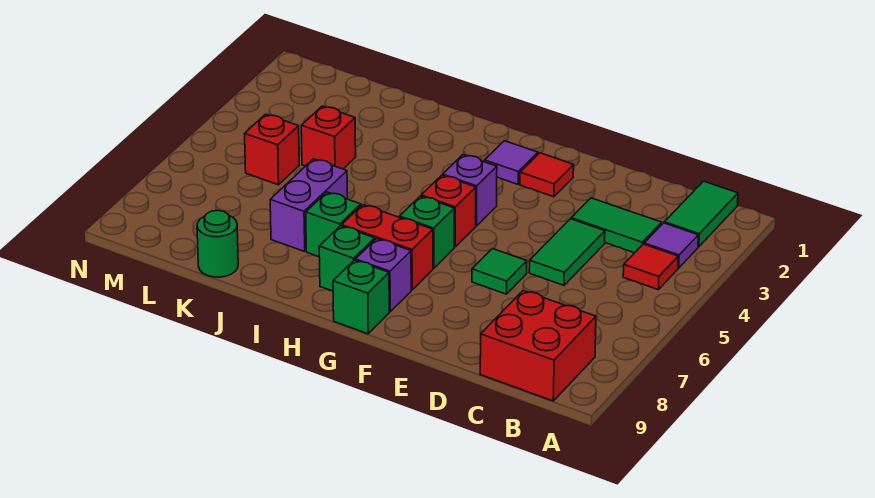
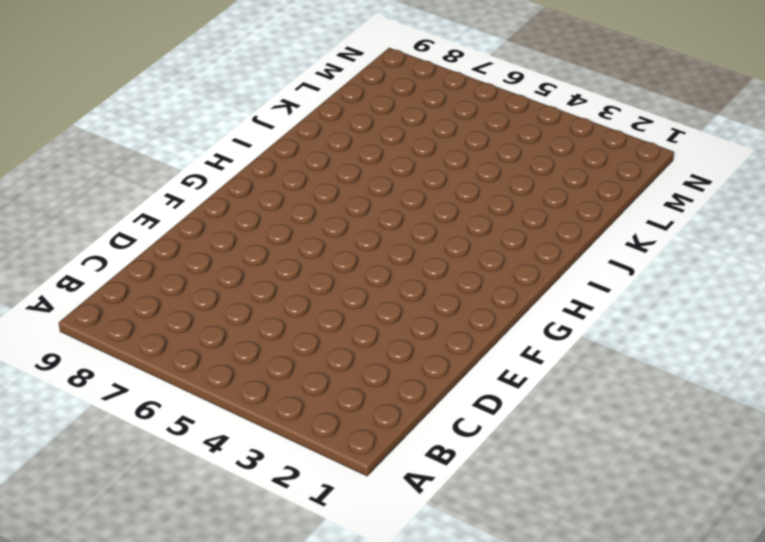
none -> green 1x2 tile [664,181,738,247]
none -> purple 1x1 tile [644,223,698,268]
none -> red 1x1 tile [623,244,678,289]

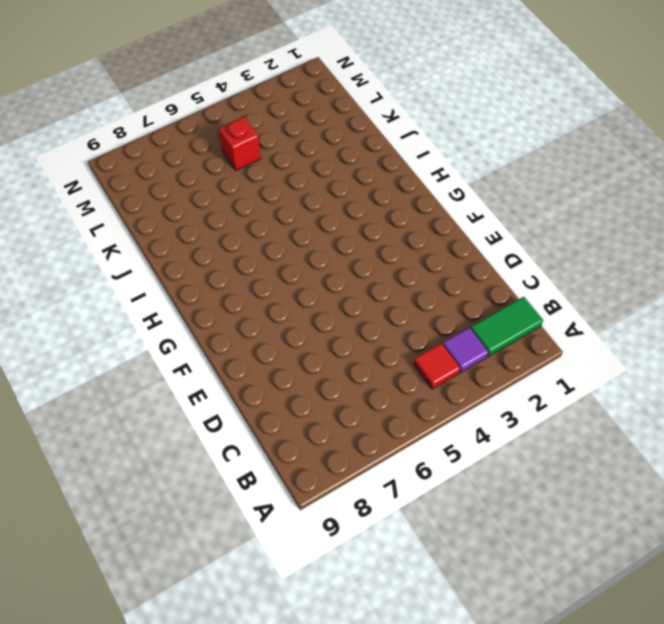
none -> red 2x2 brick [480,291,596,401]
none -> green 1x2 tile [571,198,662,253]
none -> green 1x2 tile [529,219,605,285]

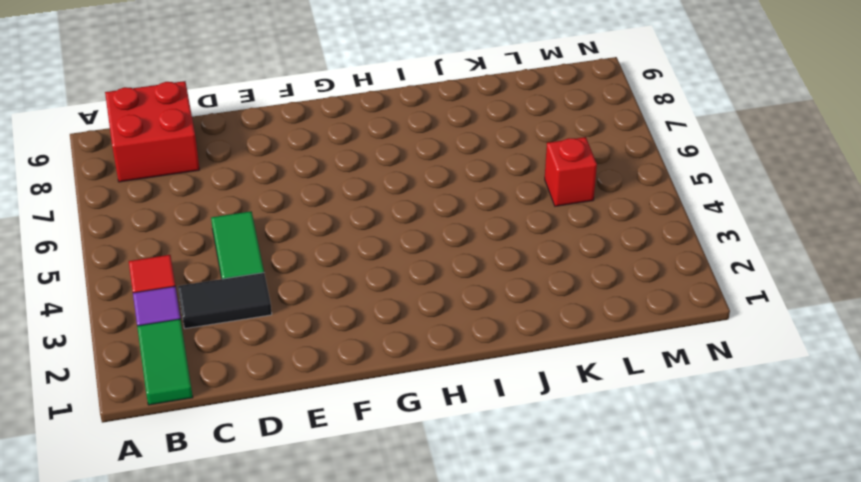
black 1x2 tile [178,273,272,329] -> green 1x2 tile [571,198,662,253]
none -> green 1x1 tile [472,249,527,294]
none -> red 1x1 tile [520,153,574,197]
none -> purple 1x1 tile [485,141,538,184]

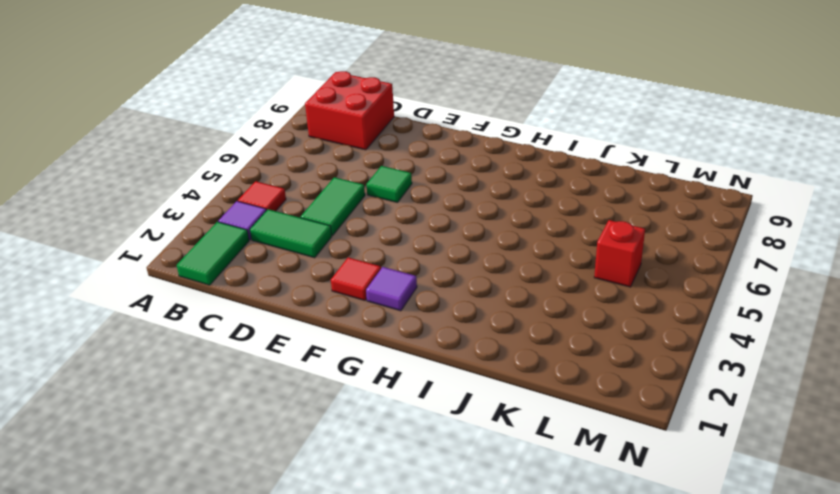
none -> purple 1x1 brick [443,155,497,226]
none -> red 1x1 brick [421,175,476,247]
none -> green 1x1 brick [400,196,454,268]

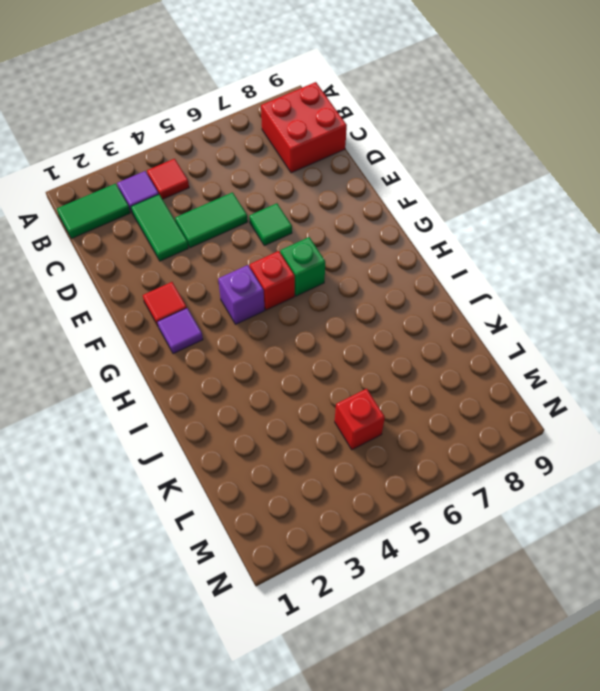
none -> red 1x2 brick [342,205,433,290]
none -> purple 1x1 brick [355,239,411,312]
none -> green 1x1 brick [333,260,389,334]

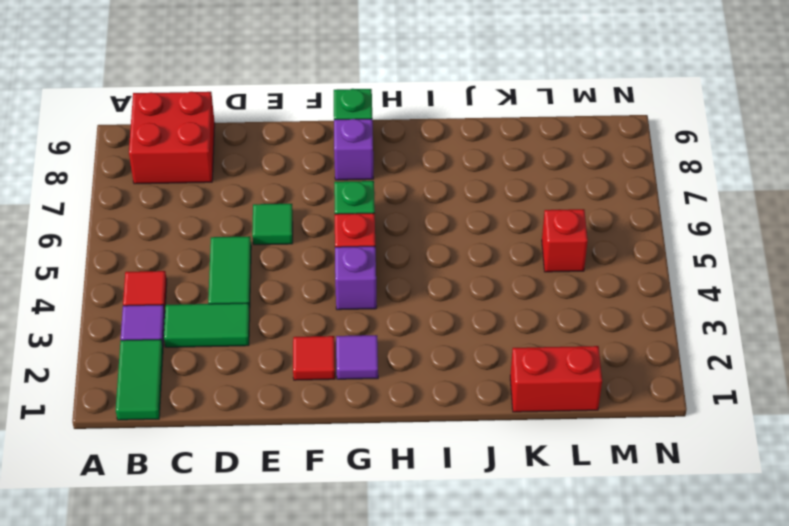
red 1x2 brick [510,346,602,412] -> red 1x2 brick moved to [342,205,433,290]
none -> green 1x1 brick [319,226,375,291]
none -> green 1x1 brick [306,192,361,256]
none -> purple 1x2 brick [270,159,347,251]

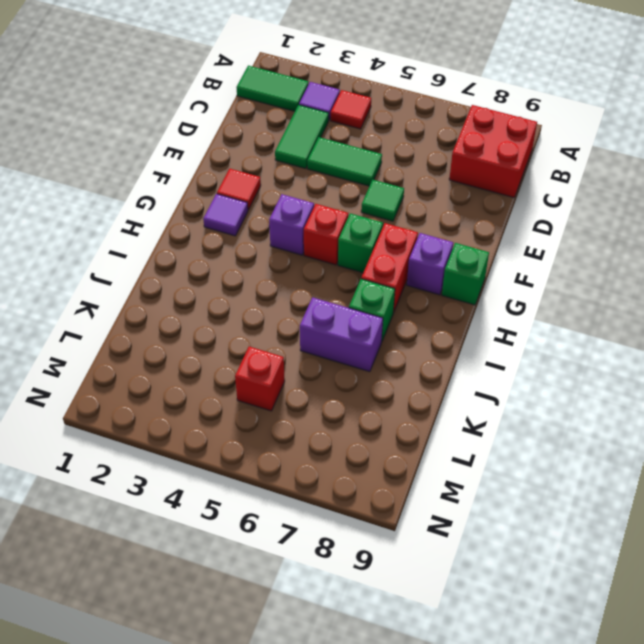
none -> green 1x1 brick [319,226,375,291]
none -> red 1x1 brick [301,106,356,169]
none -> green 1x1 round brick [197,210,238,277]

